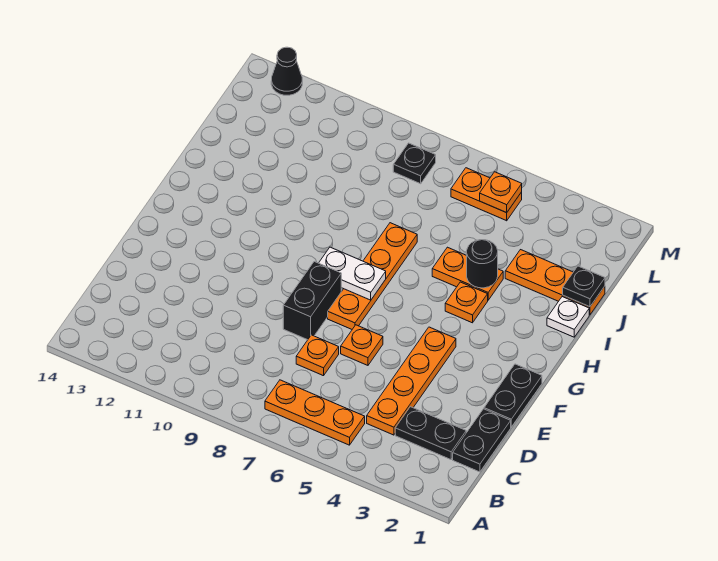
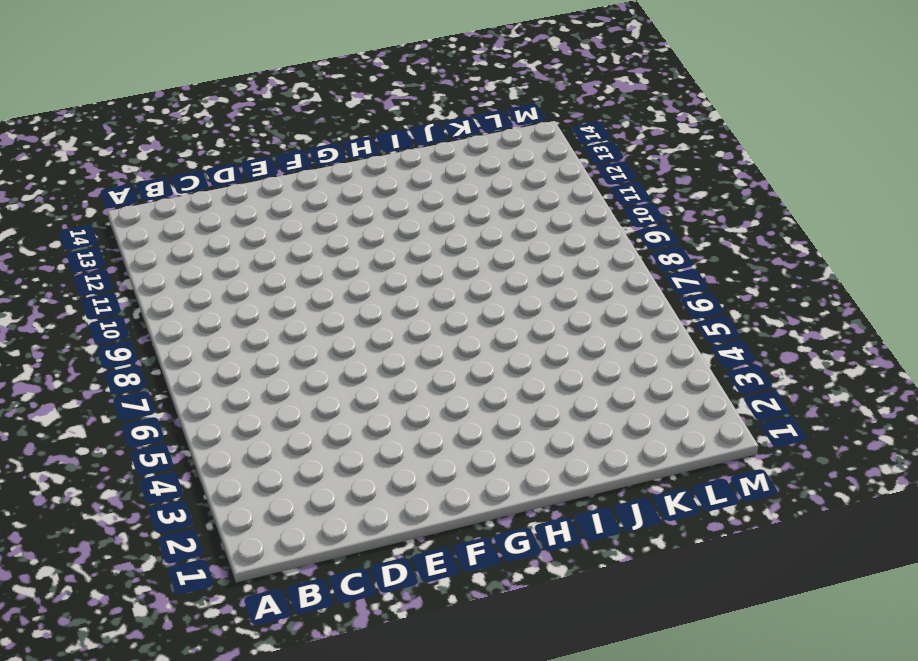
none -> orange 1x3 plate [265,380,365,445]
none -> black 1x2 plate [453,409,511,472]
none -> black 1x2 plate [395,407,466,460]

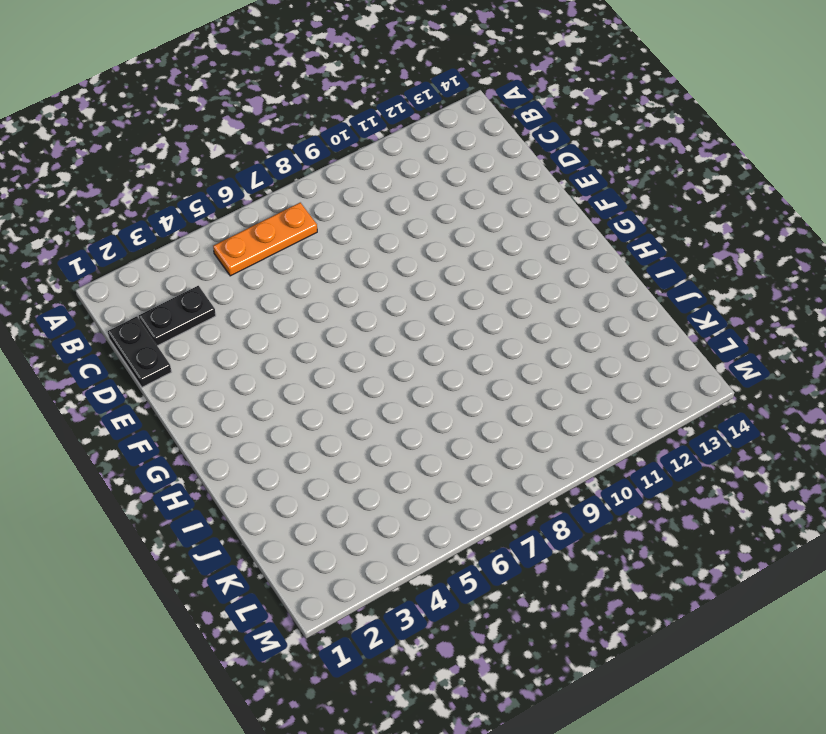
none -> orange 1x4 plate [367,327,456,435]
none -> orange 1x1 plate [296,335,339,376]
none -> black 1x2 plate [484,364,542,427]

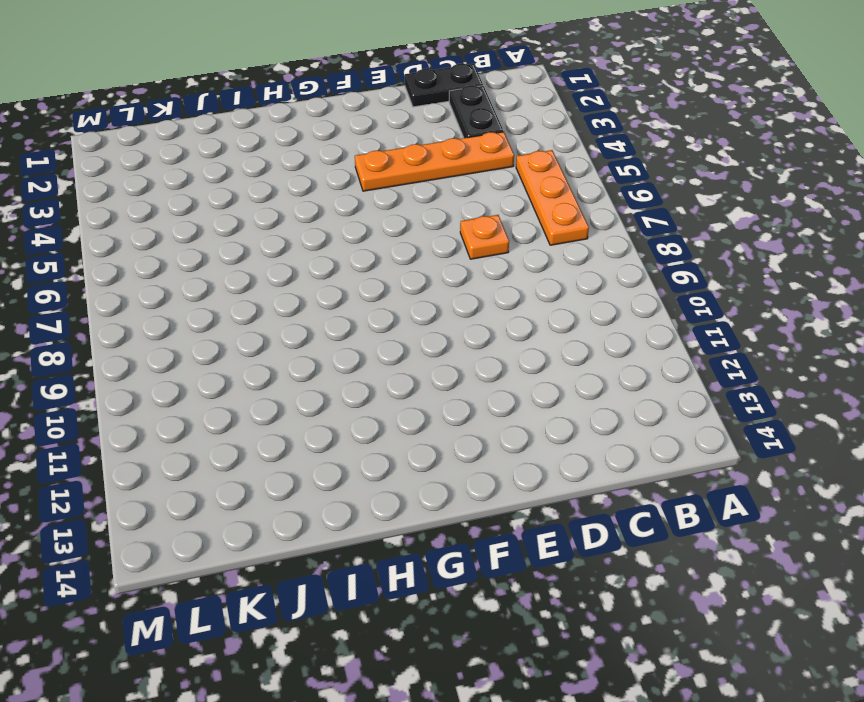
none -> black 1x2 plate [484,364,542,427]
none -> orange 1x1 plate [341,325,383,365]
none -> black 1x2 brick [283,262,341,340]

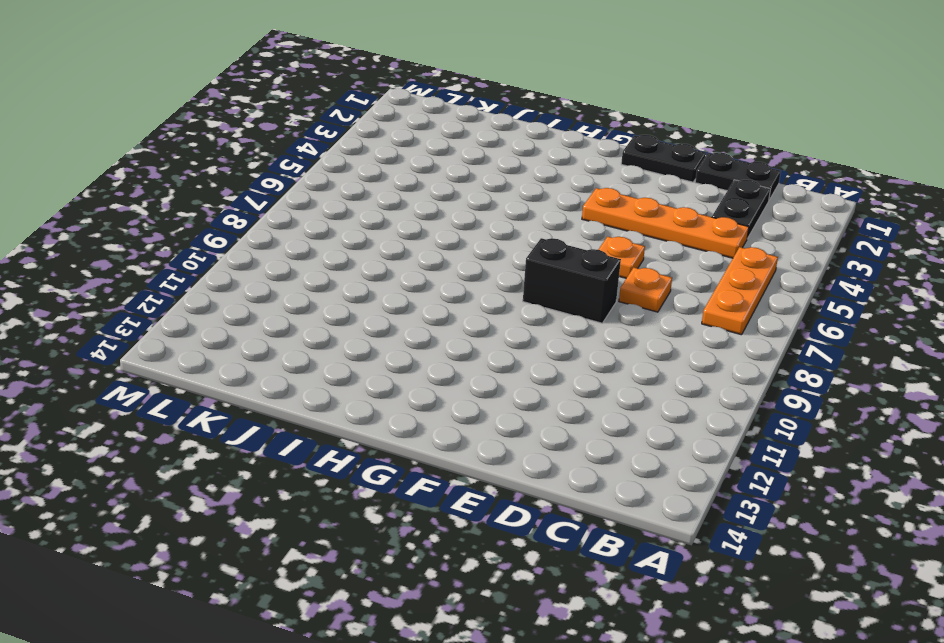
none -> orange 1x4 plate [328,223,417,329]
none -> orange 1x1 plate [445,282,488,323]
none -> white 1x1 plate [547,297,589,337]

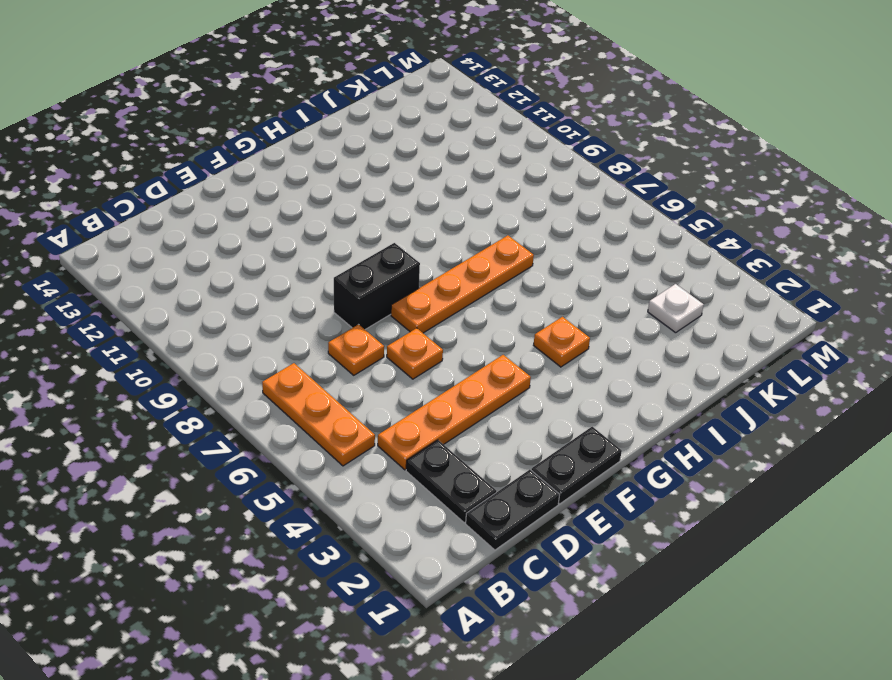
white 1x1 plate [648,284,704,333] -> white 1x1 plate moved to [547,297,589,337]
none -> orange 1x2 plate [432,247,503,300]
none -> orange 1x3 plate [505,250,605,315]
none -> orange 1x2 plate [451,168,522,221]

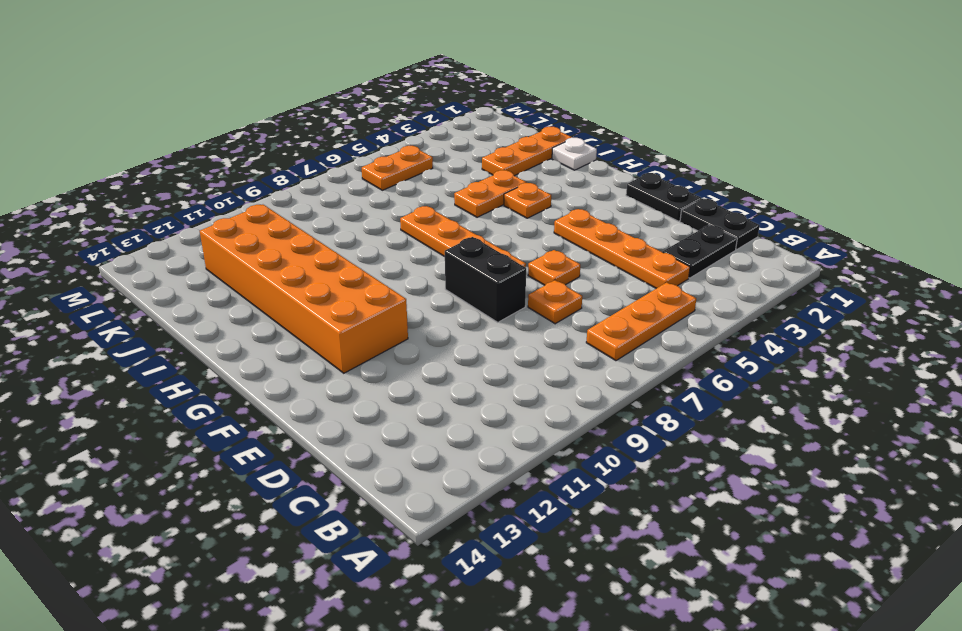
orange 2x6 brick [200,205,408,373] -> none
none -> black 1x1 plate [393,143,436,184]
none -> black 1x1 cone [271,47,302,95]
none -> white 1x2 plate [319,247,386,300]

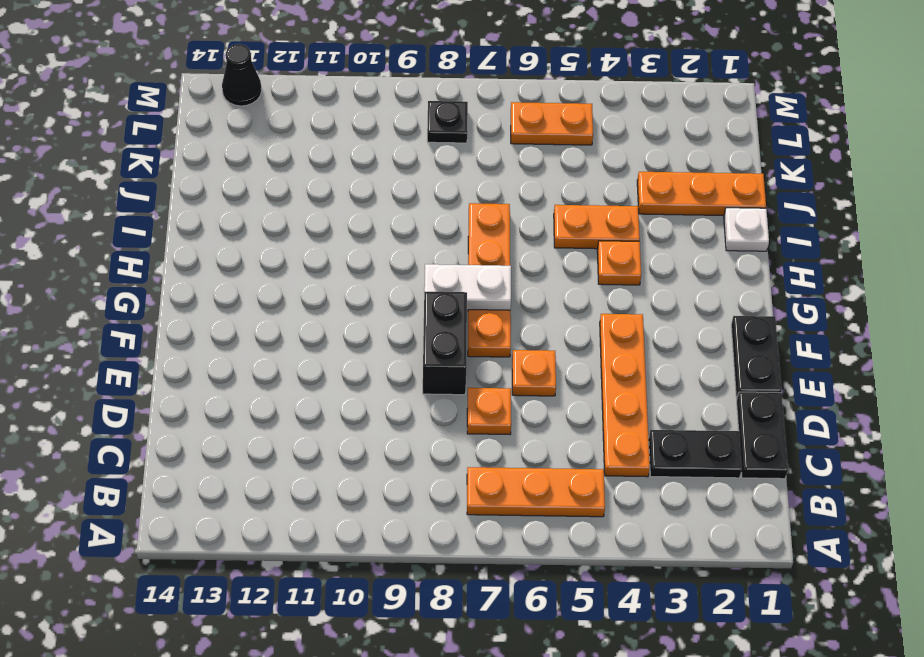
none -> black 1x1 round brick [467,240,498,288]
none -> black 1x1 plate [563,266,605,307]
none -> orange 1x1 plate [480,172,522,213]

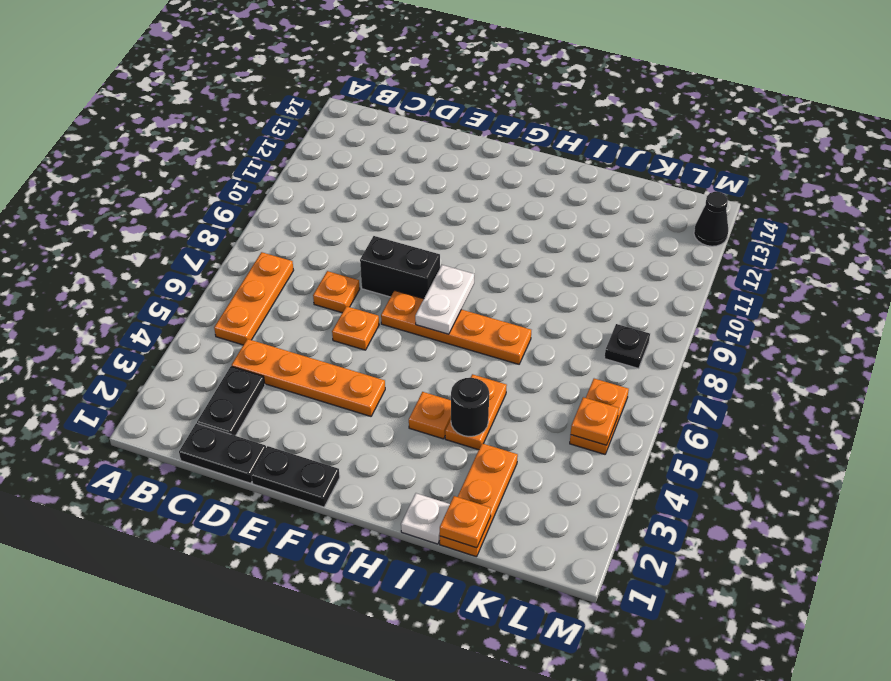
orange 1x1 plate [440,496,491,548] -> black 1x1 plate [563,266,605,307]

